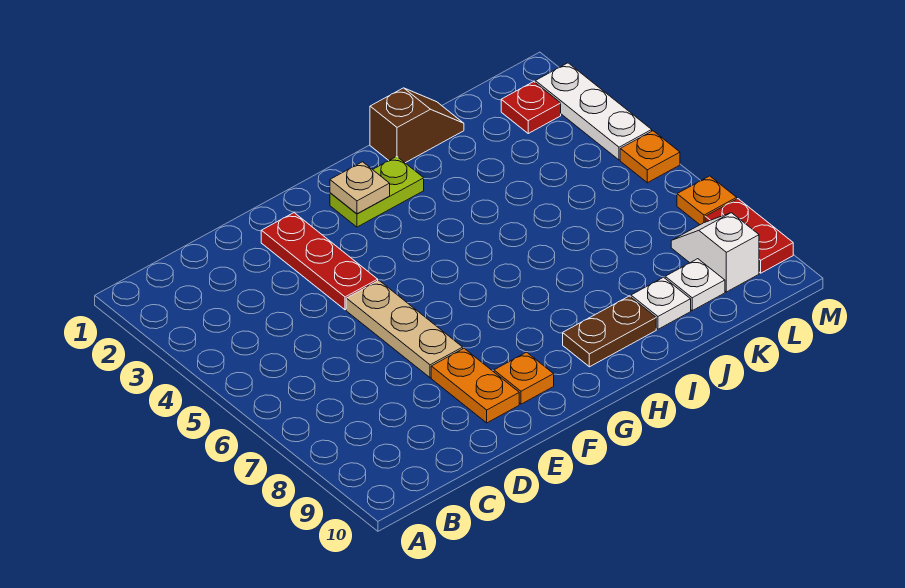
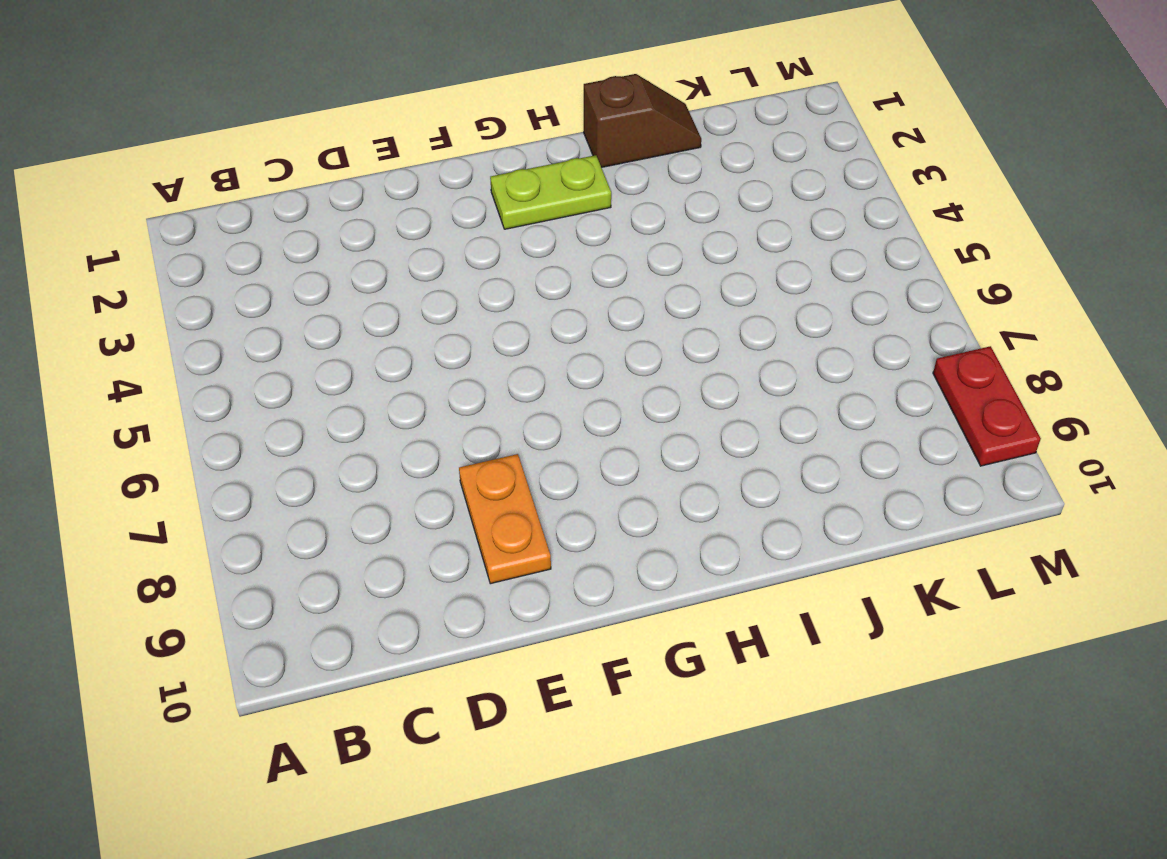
none -> red 1x3 plate [261,213,378,310]
none -> tan 1x3 plate [346,281,463,378]
none -> orange 1x1 plate [494,352,554,404]

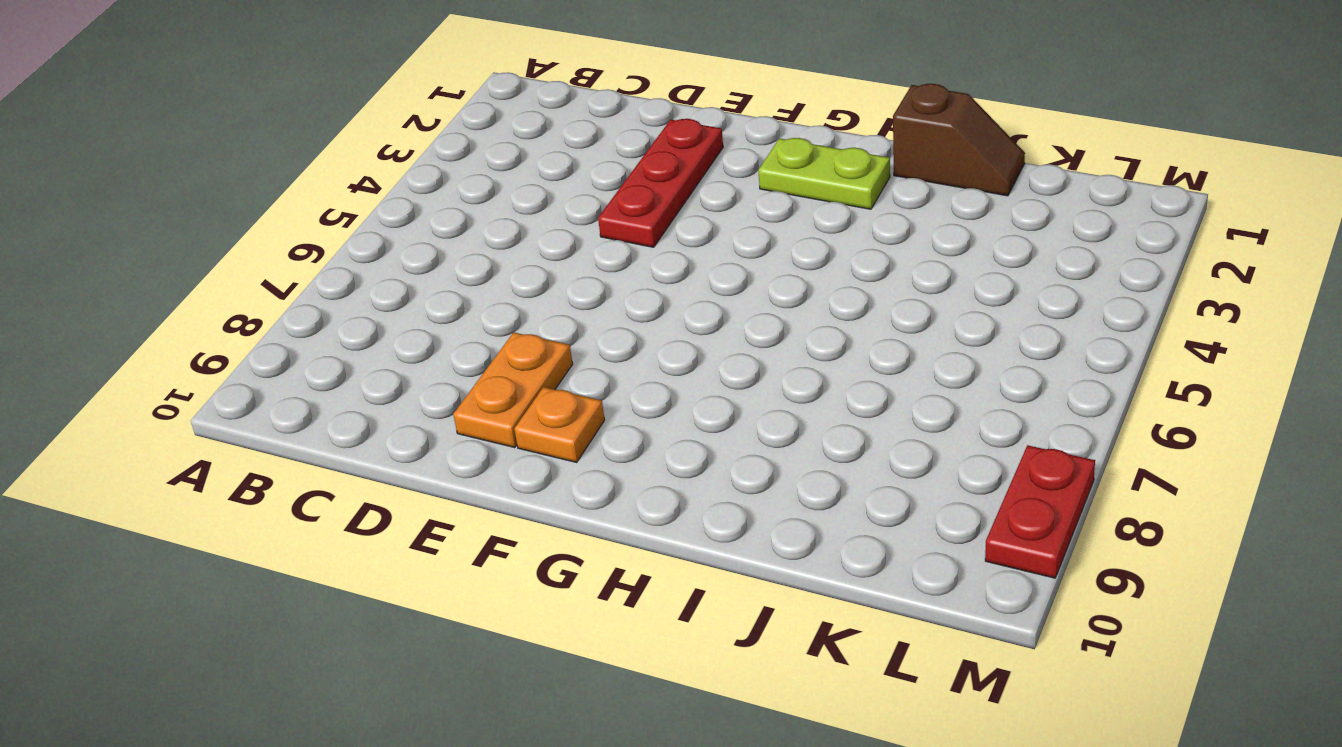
none -> tan 1x3 plate [346,281,463,378]
none -> brown 1x2 plate [563,296,656,367]
none -> white 1x1 plate [631,277,691,329]

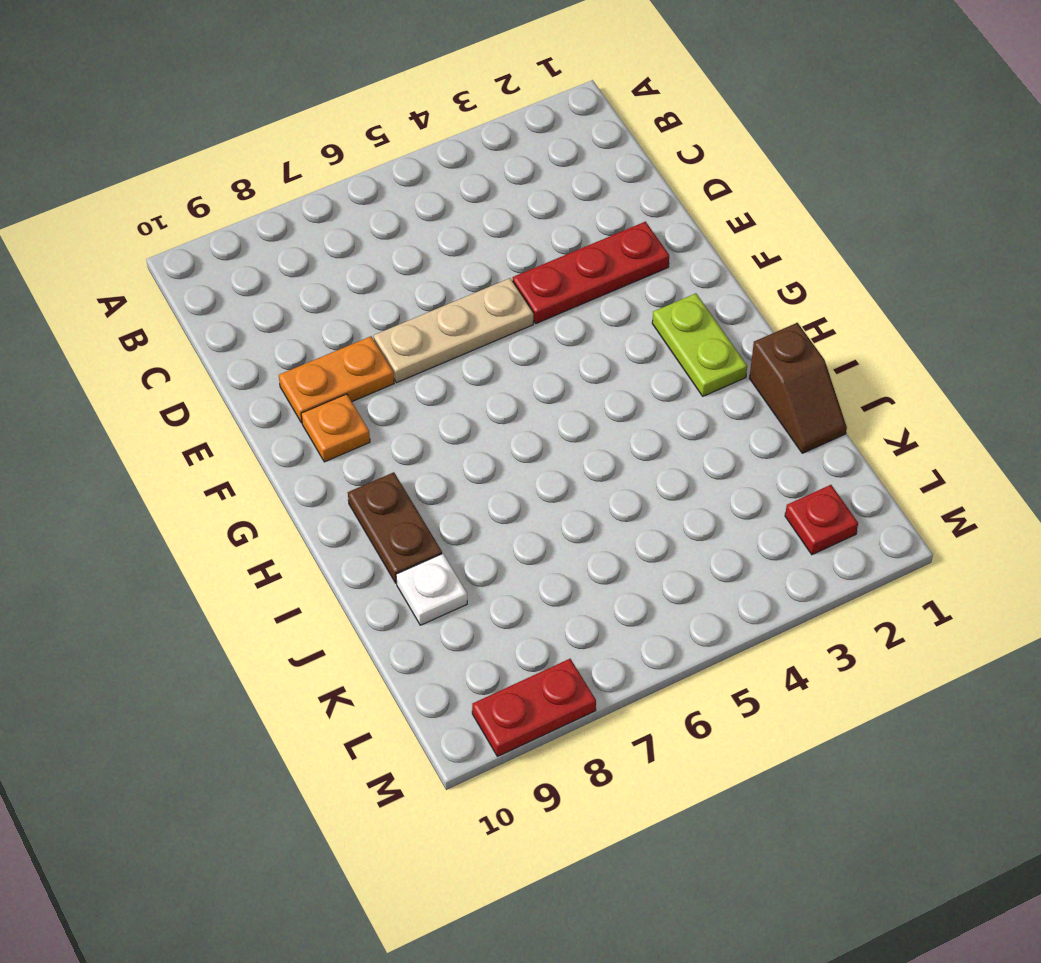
none -> white 1x1 plate [665,259,725,311]
none -> white 1x2 slope [671,213,759,292]
none -> white 1x3 plate [535,63,652,160]

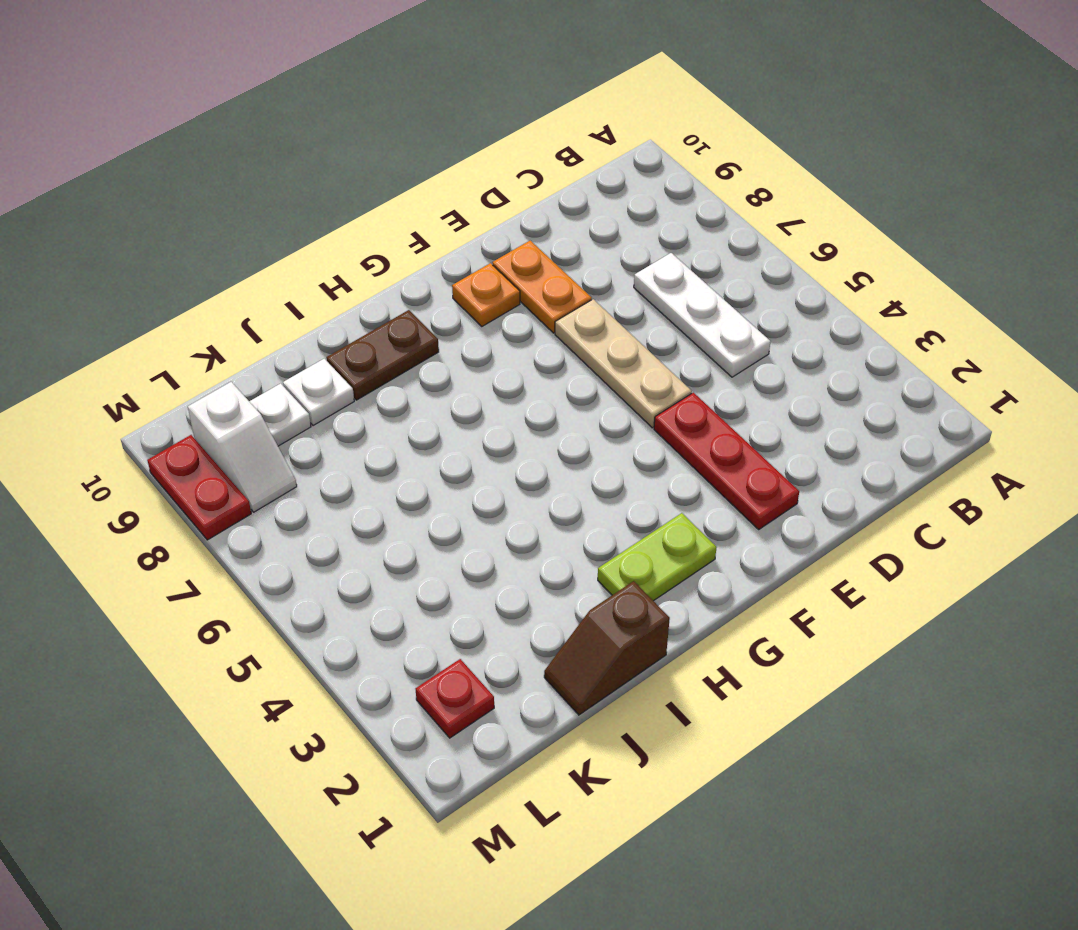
white 1x3 plate [634,253,771,377] -> white 1x3 plate moved to [535,63,652,160]
none -> orange 1x1 plate [620,131,680,183]
none -> orange 1x1 plate [677,176,737,225]
none -> tan 1x1 plate [330,162,390,214]

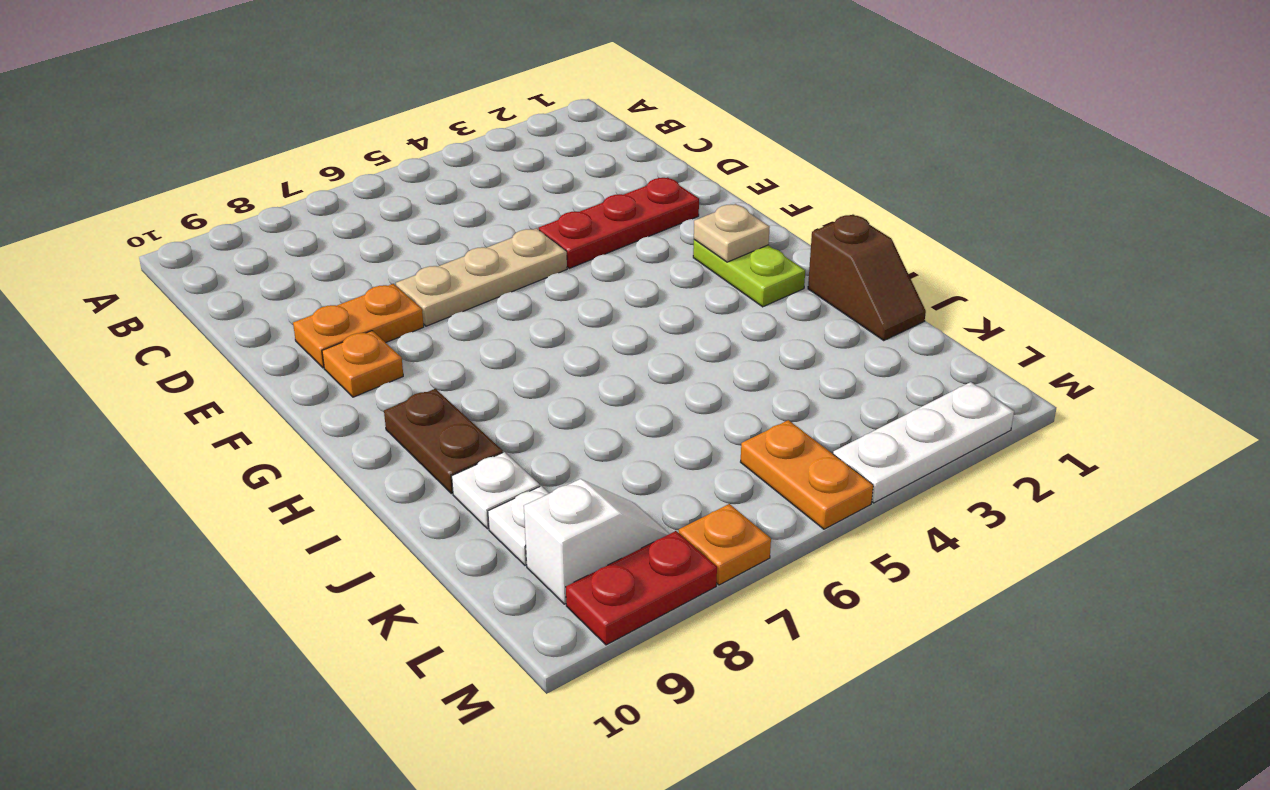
orange 1x2 plate [741,420,873,529] -> orange 1x1 plate [620,131,680,183]
none -> red 1x1 plate [501,82,561,133]

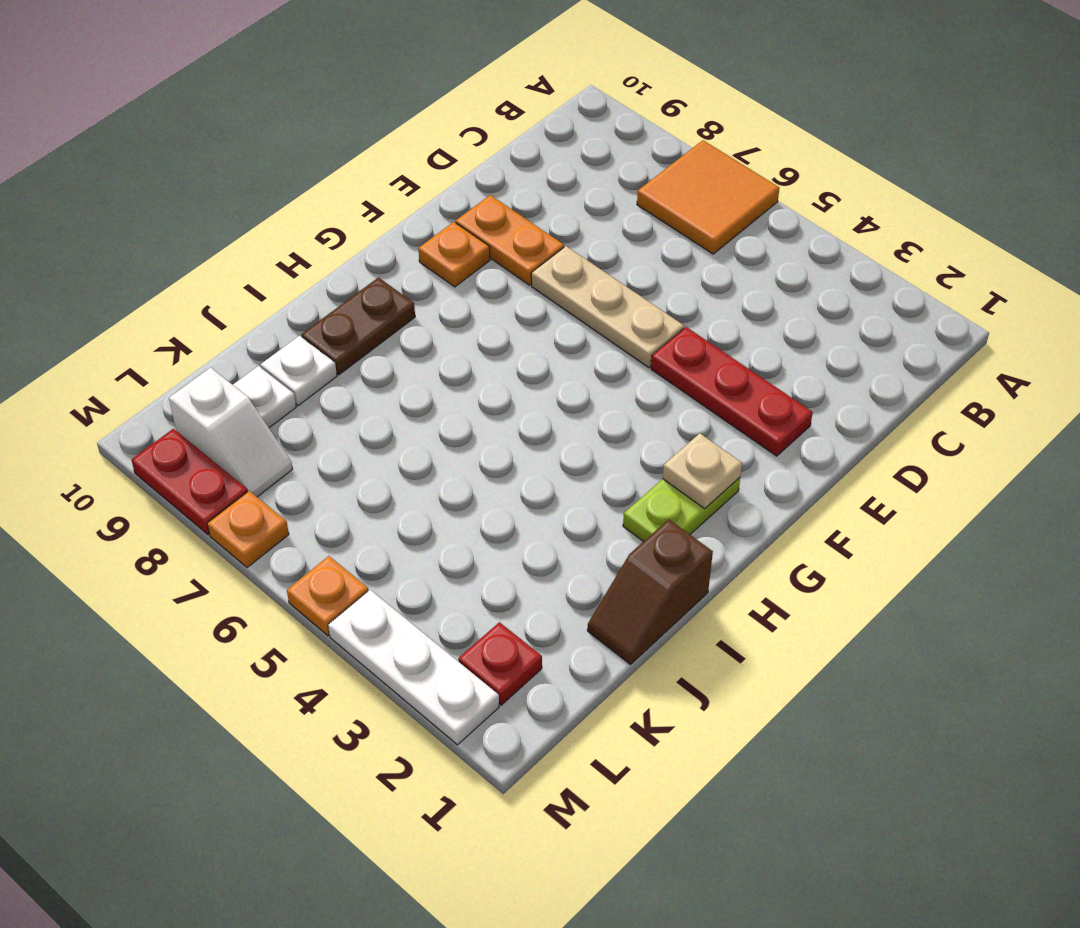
orange 2x2 tile [637,140,779,254] -> none

